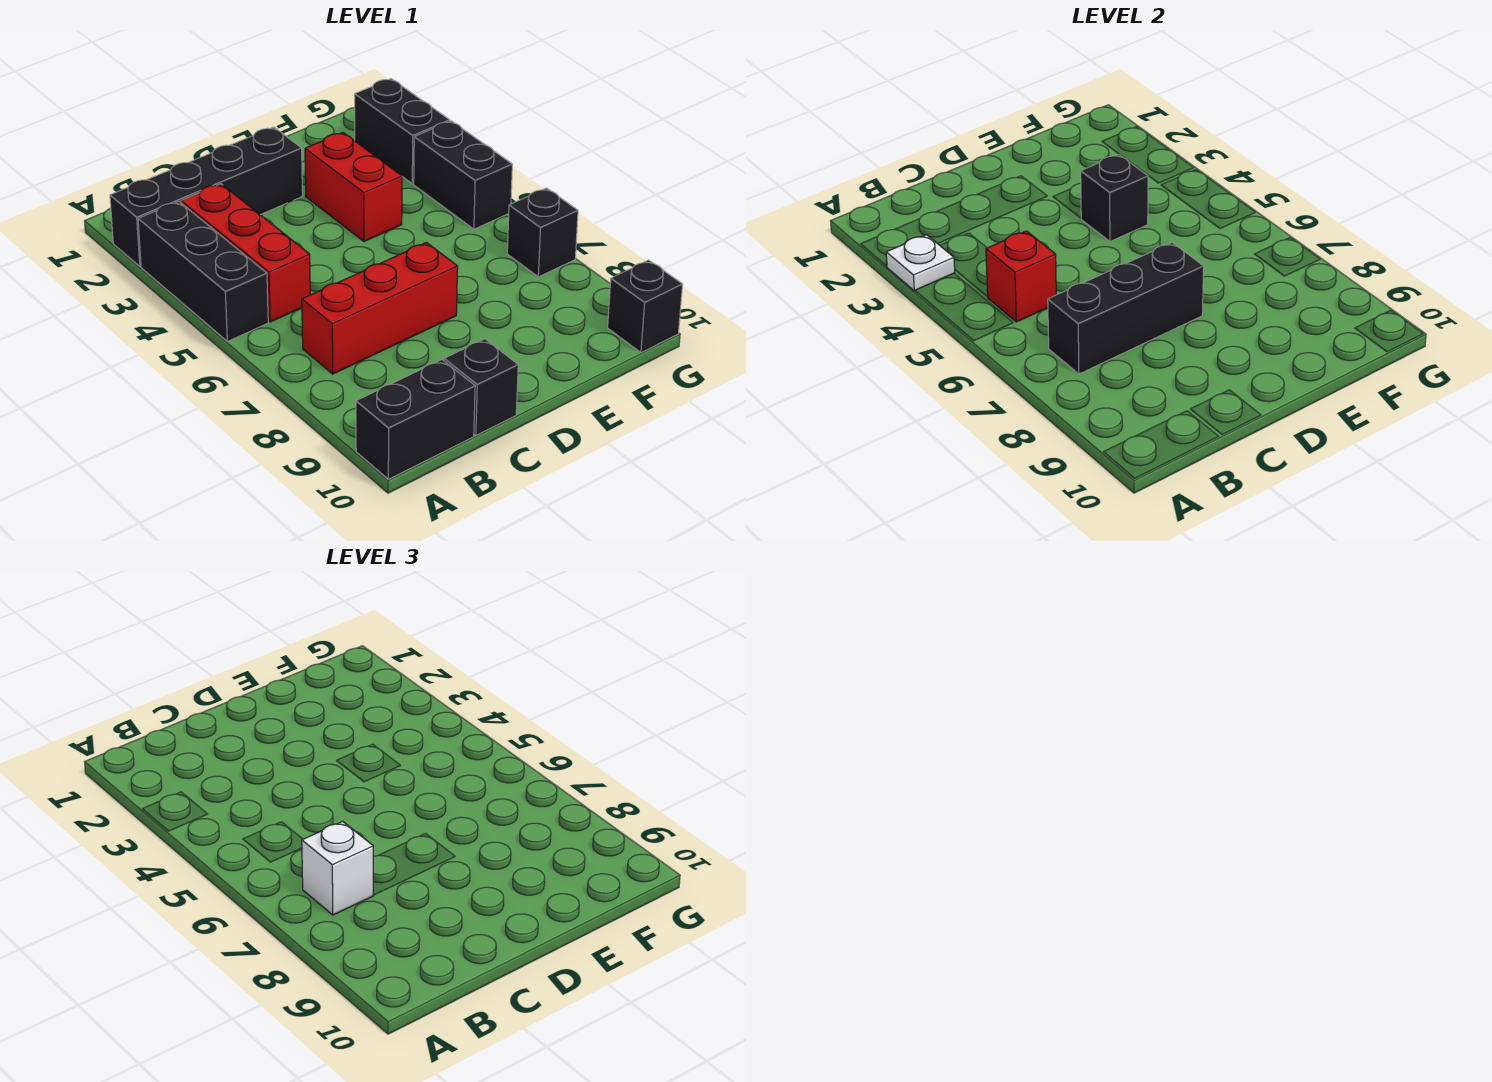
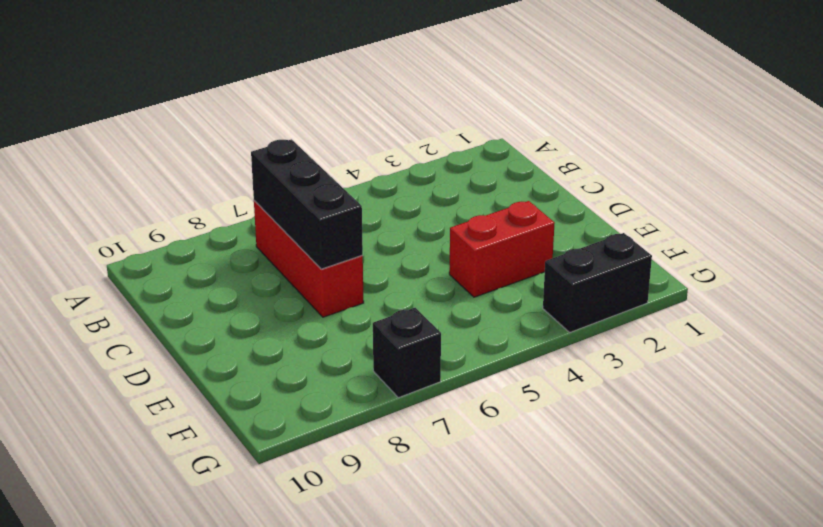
none -> black 1x4 brick [110,127,302,266]
none -> black 1x3 brick [138,202,268,341]
none -> black 1x2 brick [356,360,475,479]

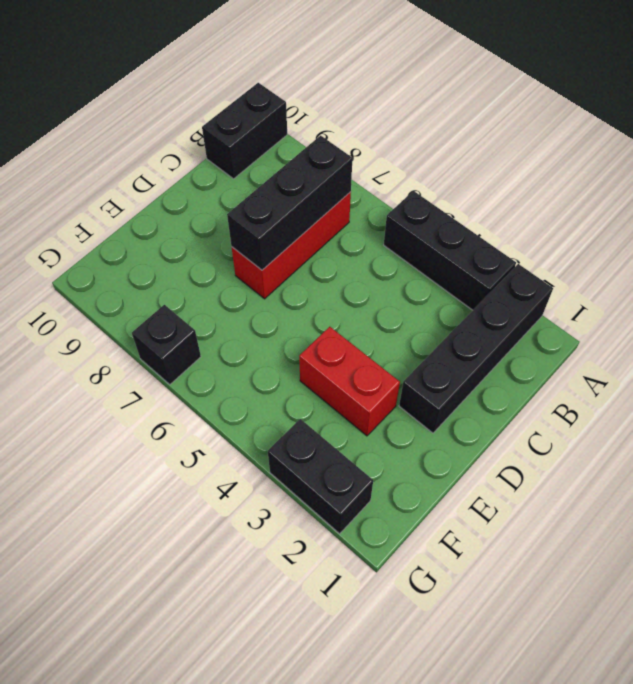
none -> red 1x3 brick [181,184,310,322]
none -> black 1x1 brick [444,339,518,435]
none -> black 1x2 brick [414,121,512,229]

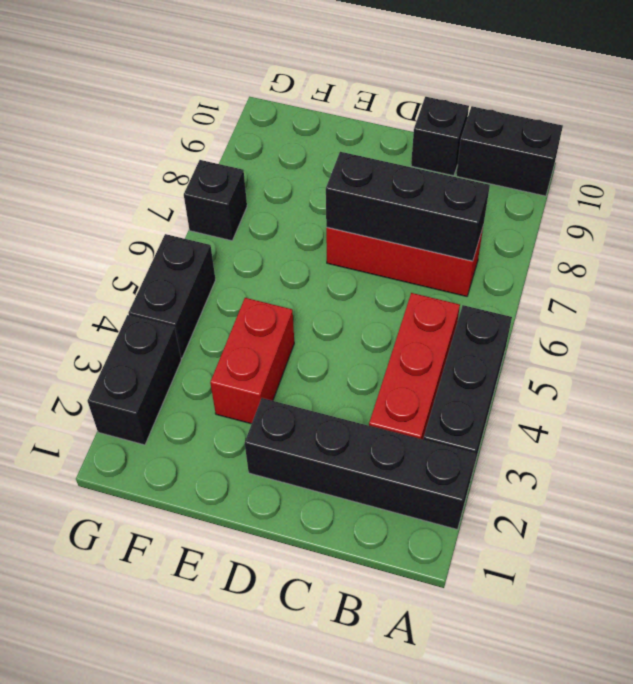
none -> black 1x1 brick [608,260,683,353]
none -> white 1x1 plate [886,235,955,291]
none -> red 1x1 brick [986,231,1056,322]

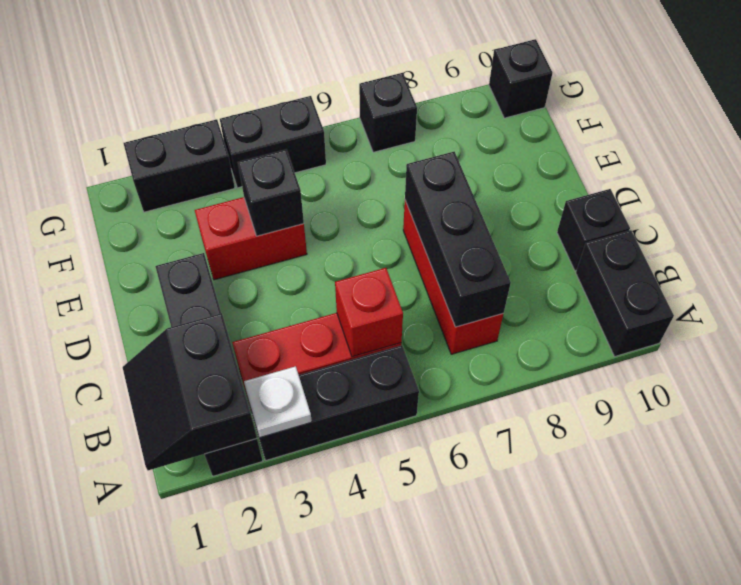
black 2x2 slope [123,313,257,470] -> none
none -> white 1x1 brick [302,821,373,915]

